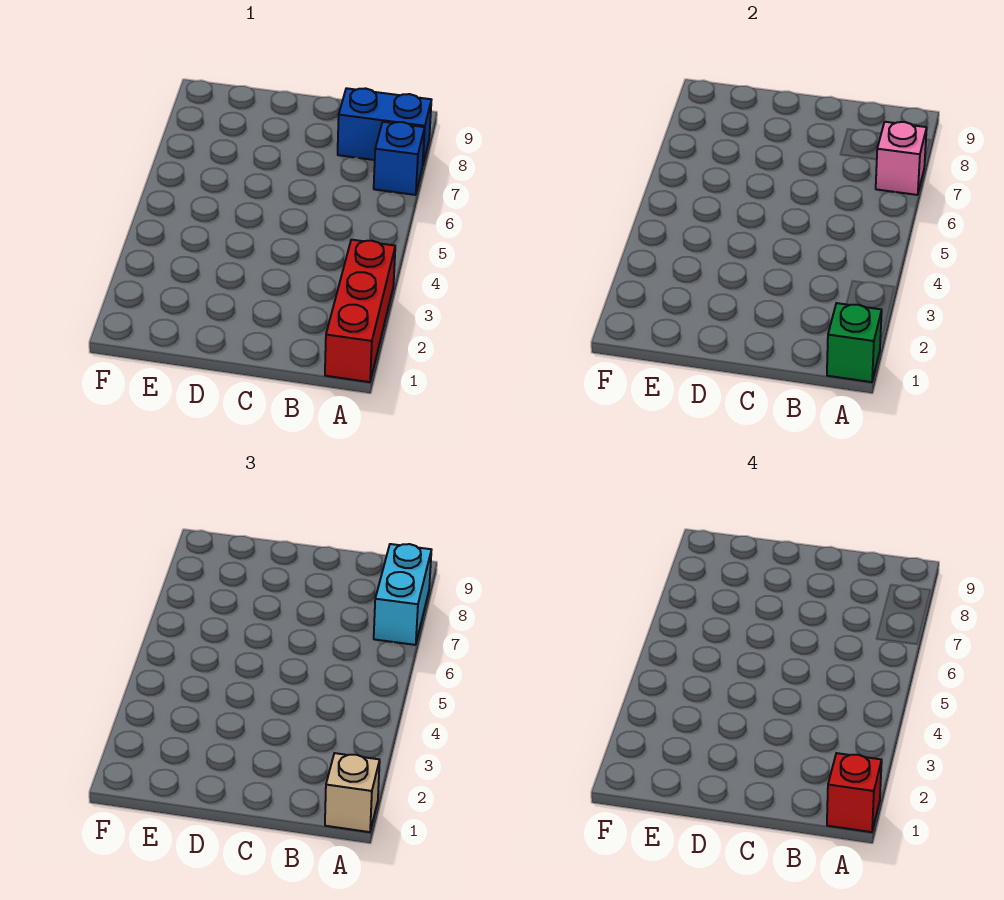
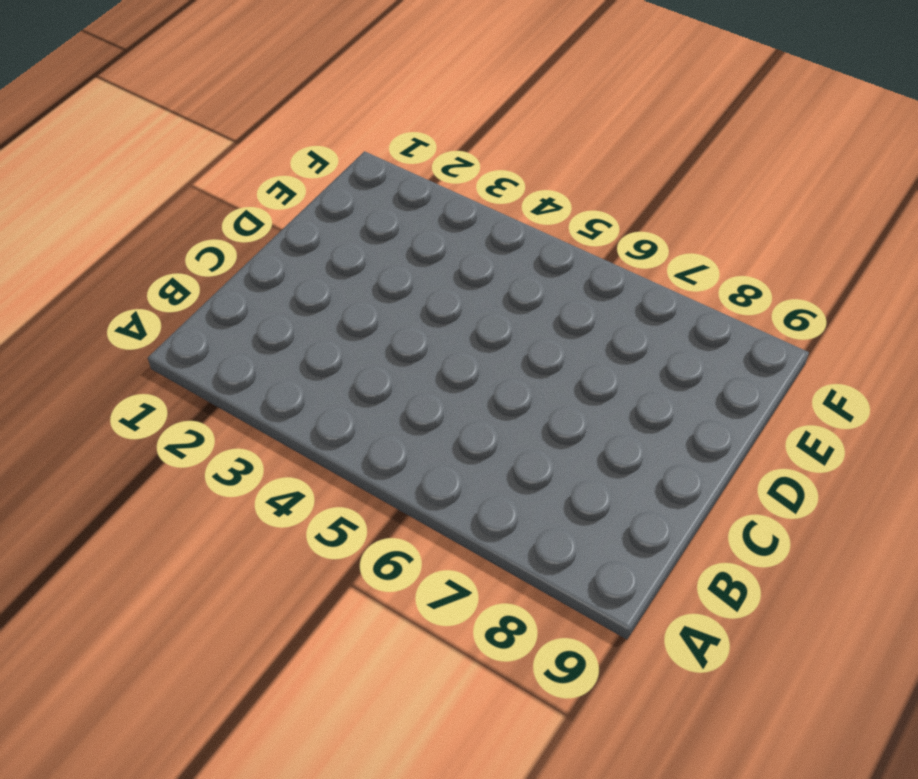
none -> red 1x3 brick [325,240,395,382]
none -> blue 1x1 brick [374,122,425,195]

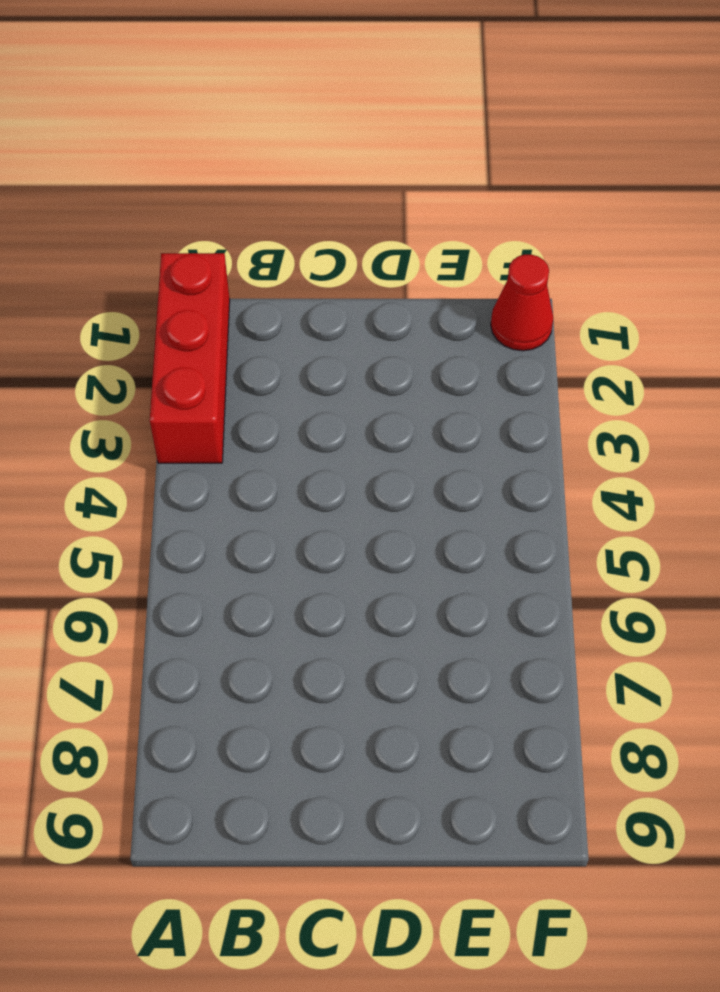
red 1x1 cone [491,255,553,351] -> none
none -> blue 1x1 brick [374,122,425,195]
none -> blue 1x2 brick [338,88,431,163]

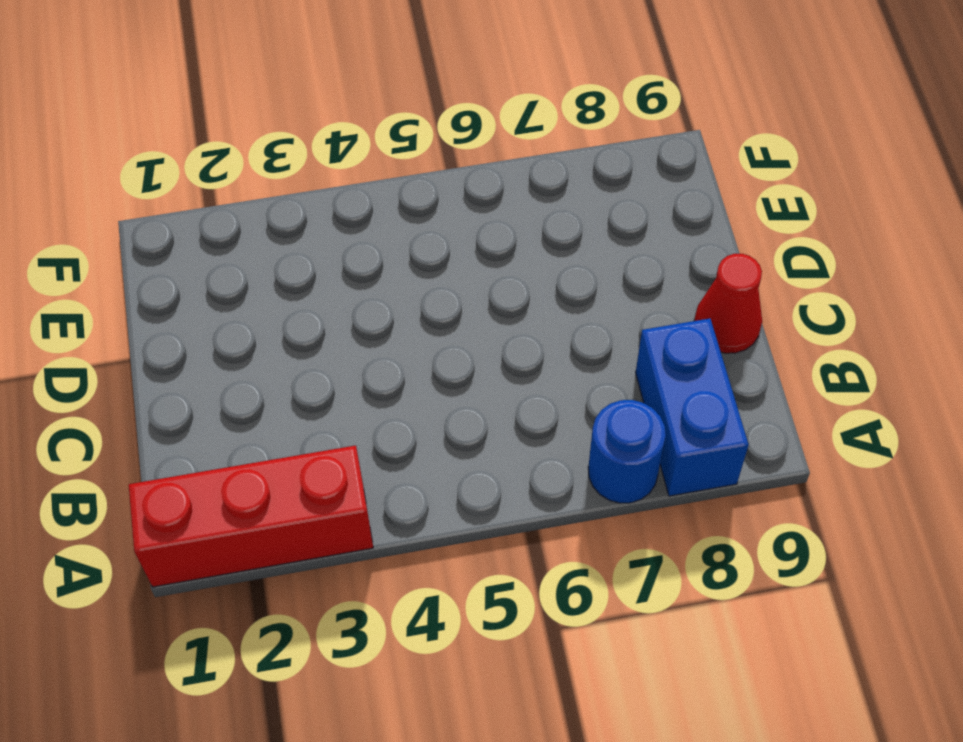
blue 1x1 round brick [588,400,666,503] -> blue 1x1 brick [374,122,425,195]
red 1x1 cone [694,254,762,353] -> none
none -> green 1x1 brick [827,303,882,382]
none -> pink 1x1 brick [876,122,927,195]

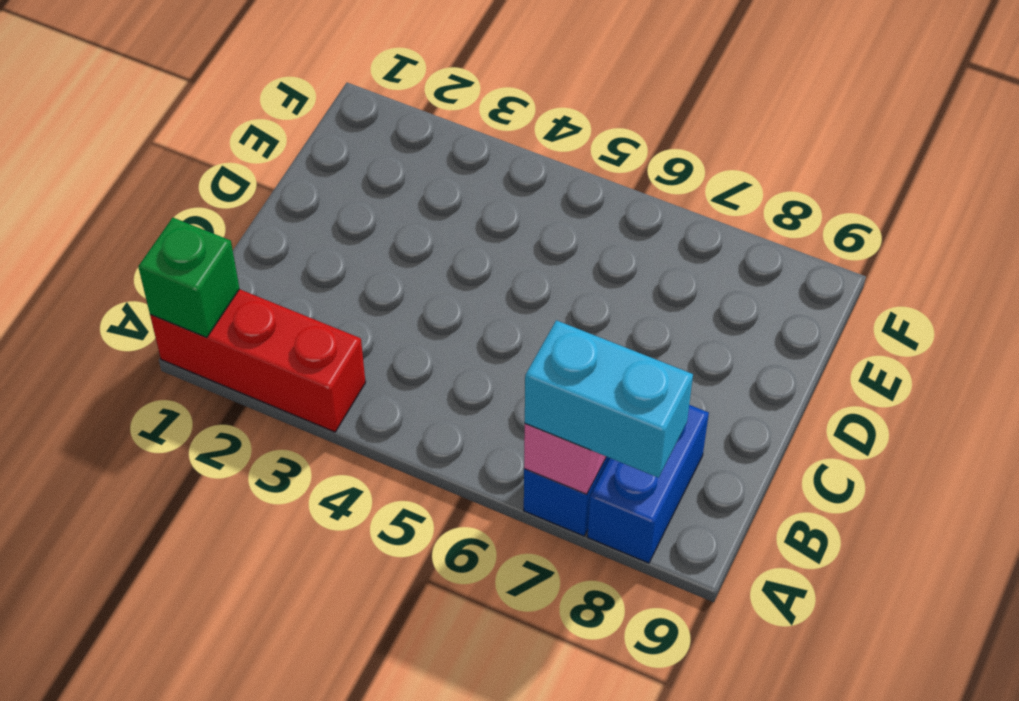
none -> tan 1x1 brick [325,753,380,832]
none -> red 1x1 brick [827,753,882,832]

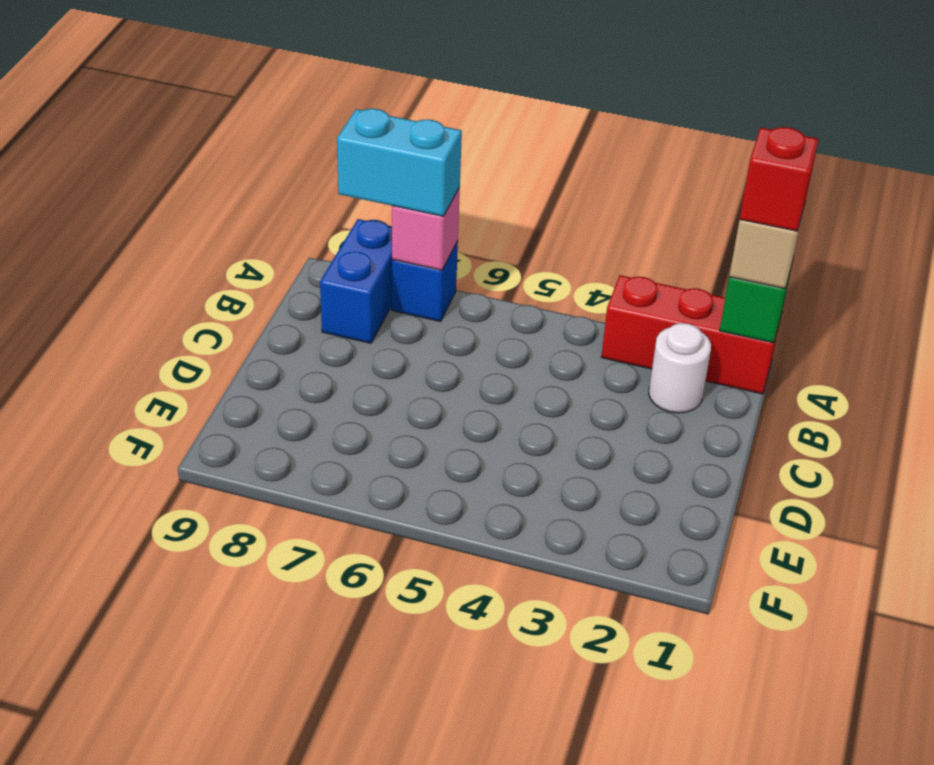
white 1x1 round brick [649,323,711,413] -> none

